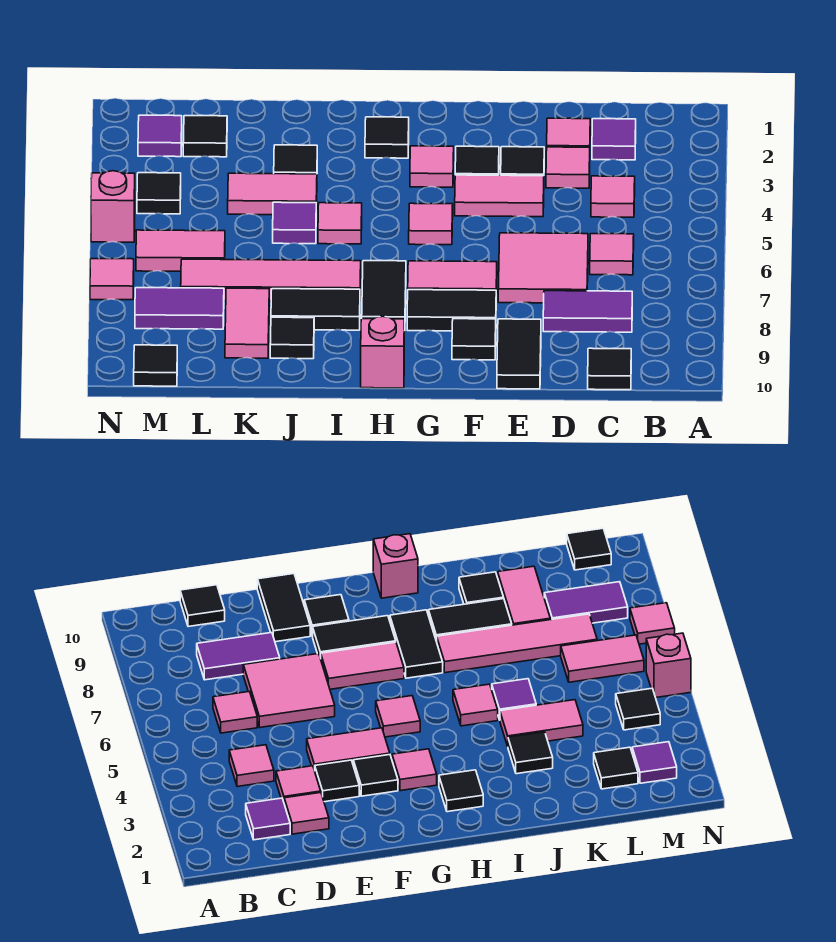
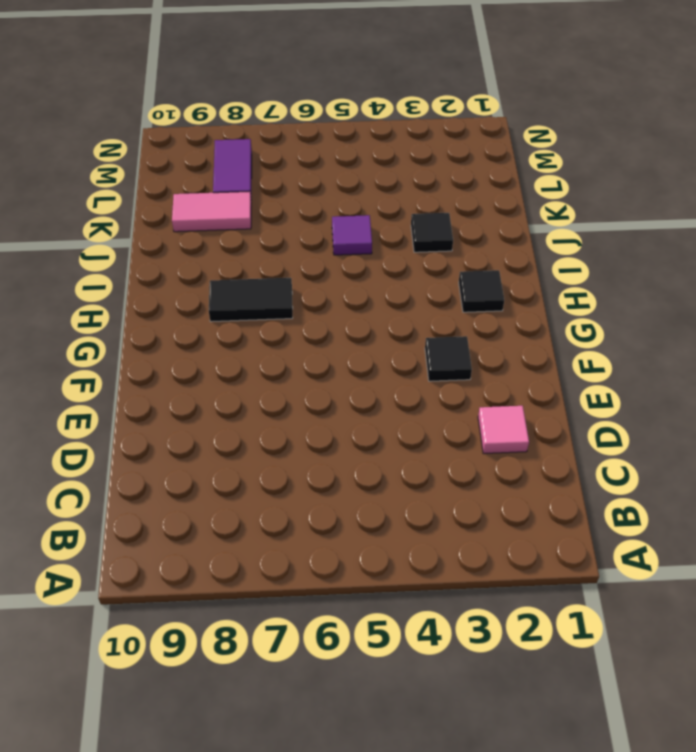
none -> purple 1x1 tile [592,119,636,160]
none -> pink 1x1 tile [591,176,635,217]
none -> pink 1x1 tile [590,234,634,275]
none -> purple 1x2 tile [543,291,632,332]

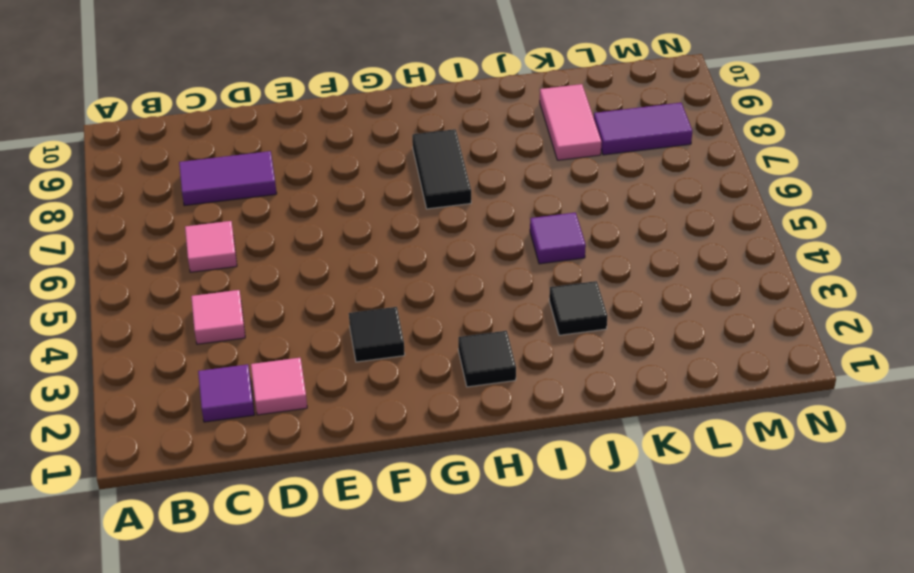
none -> black 1x1 tile [588,348,631,390]
none -> pink 1x1 tile [546,147,590,188]
none -> pink 2x2 tile [498,233,588,303]
none -> black 1x1 tile [501,147,544,176]

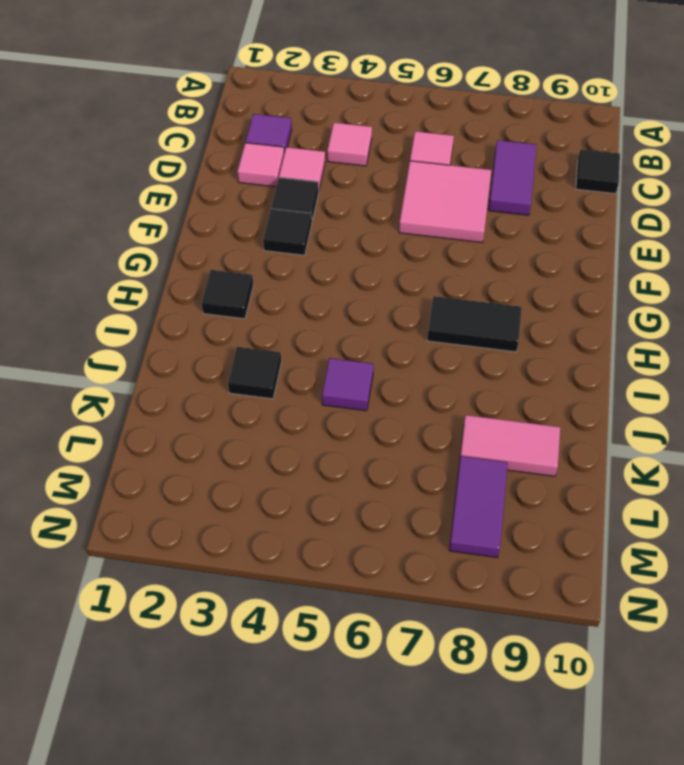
none -> pink 1x2 tile [455,175,544,217]
none -> black 1x2 tile [497,319,541,389]
none -> pink 1x2 tile [408,261,497,293]
none -> black 1x2 tile [407,290,496,331]

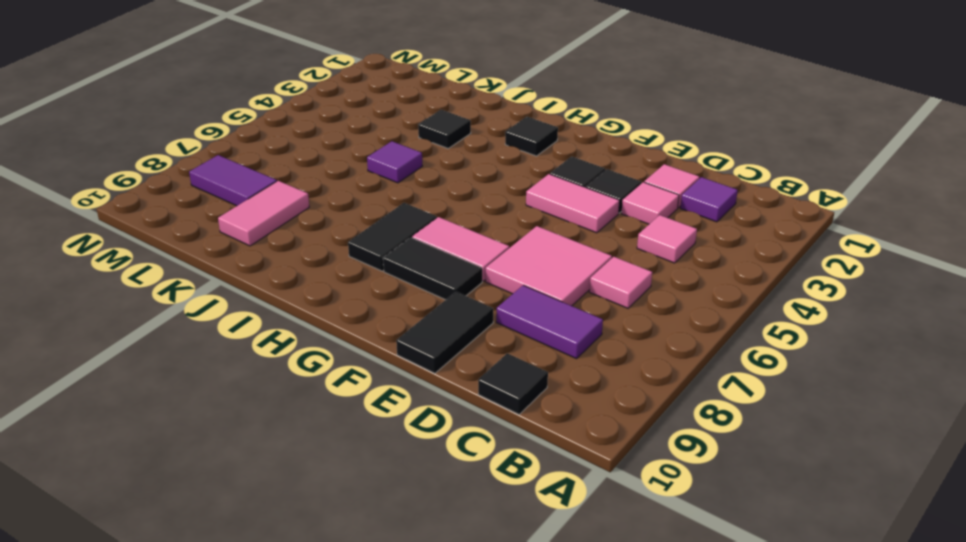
none -> black 1x1 tile [452,319,496,360]
none -> pink 1x1 tile [410,146,454,187]
none -> pink 1x1 tile [409,203,453,245]
none -> pink 1x1 brick [361,316,404,388]

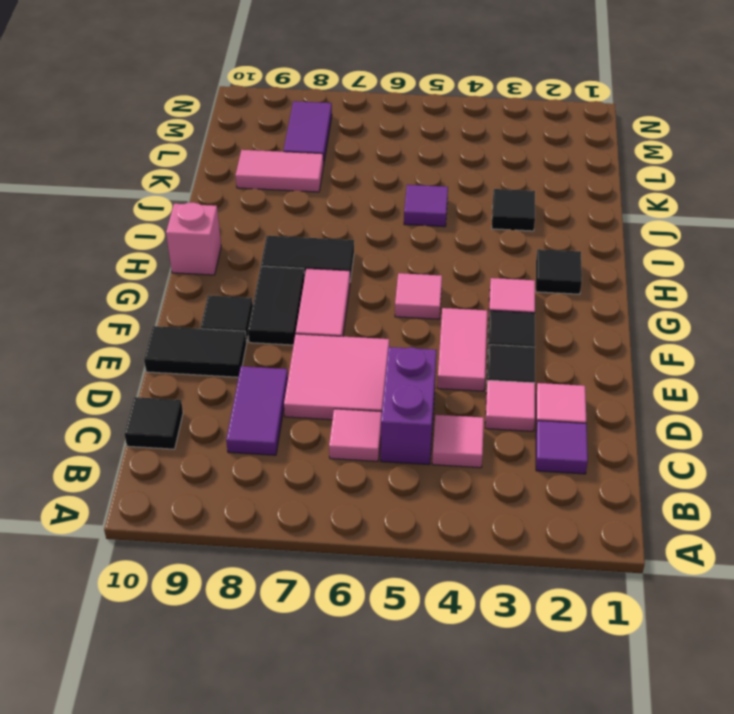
purple 1x2 brick [381,347,436,465] -> none
none -> pink 1x1 tile [318,203,362,244]
none -> pink 1x4 tile [181,259,361,301]
none -> black 1x2 tile [271,289,360,330]
none -> pink 1x2 tile [228,173,317,215]

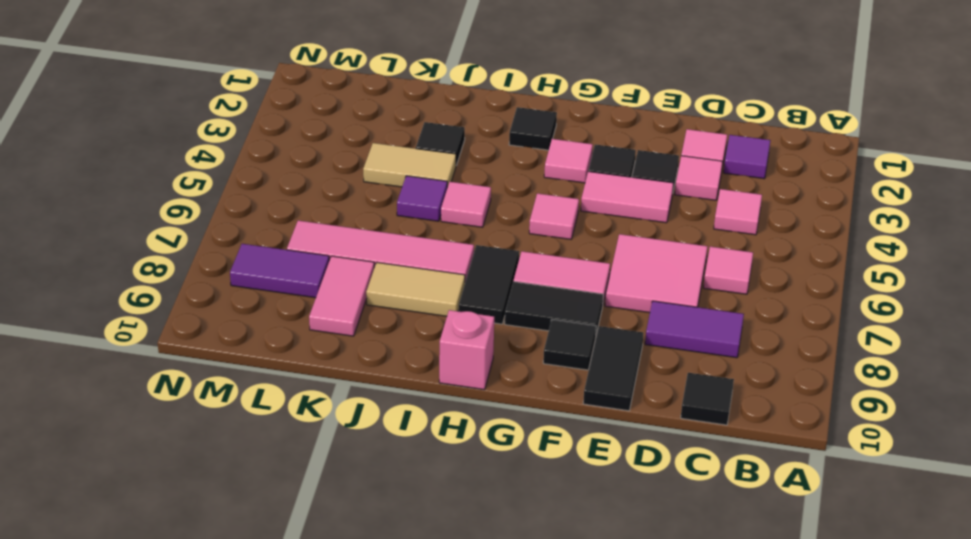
tan 1x2 tile [366,263,465,316] -> black 1x2 tile [271,289,360,330]
tan 1x2 tile [363,143,456,187] -> pink 1x2 tile [228,173,317,215]
none -> black 1x1 tile [270,317,314,359]
none -> black 1x1 tile [183,116,227,157]
none -> pink 1x2 tile [136,230,225,271]
none -> purple 1x1 tile [138,115,182,157]

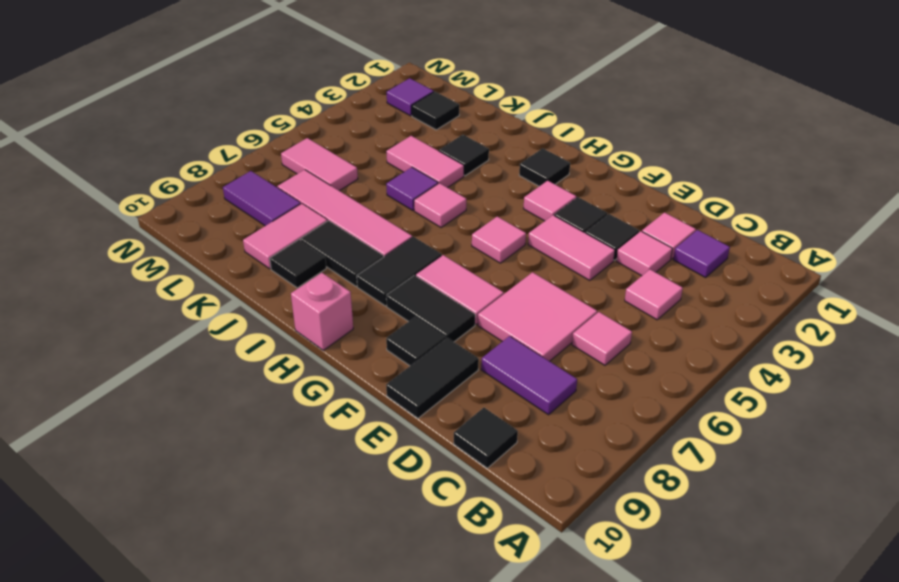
none -> black 1x1 tile [137,173,181,214]
none -> black 1x1 tile [134,345,177,386]
none -> pink 1x1 brick [91,171,135,242]
none -> pink 1x1 tile [90,259,134,300]

